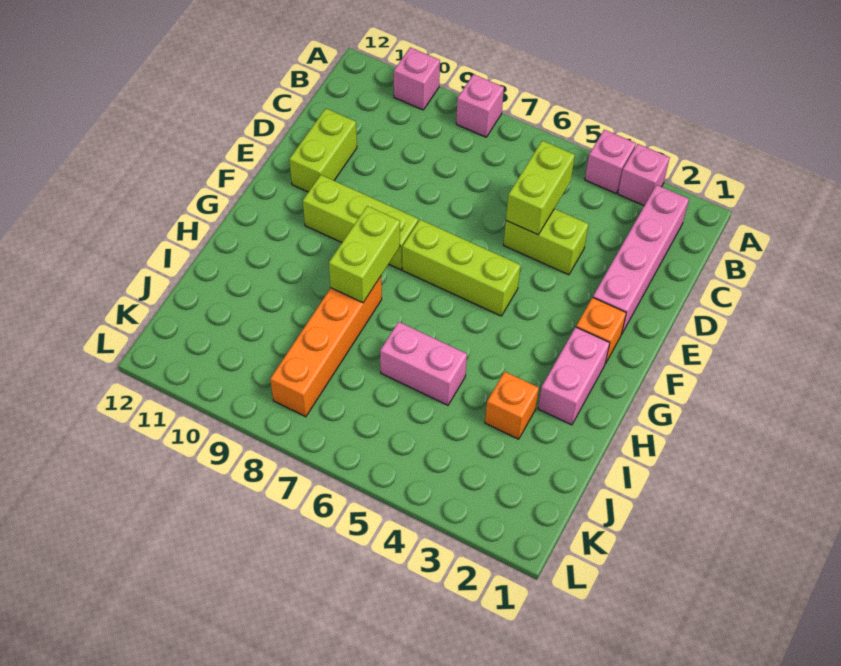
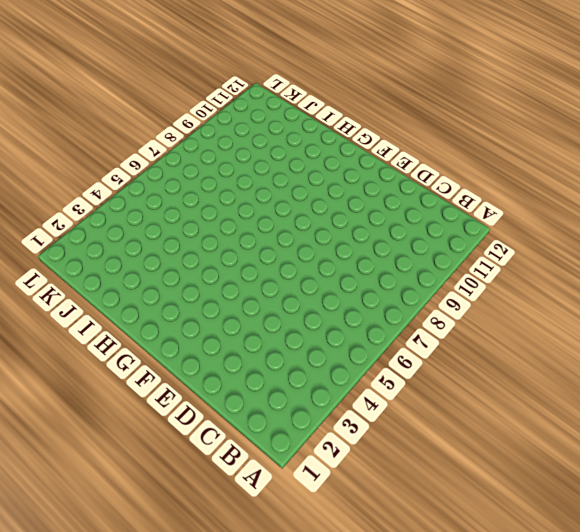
none -> pink 1x1 brick [618,144,670,206]
none -> pink 1x1 brick [585,130,636,193]
none -> pink 1x1 brick [456,74,504,137]

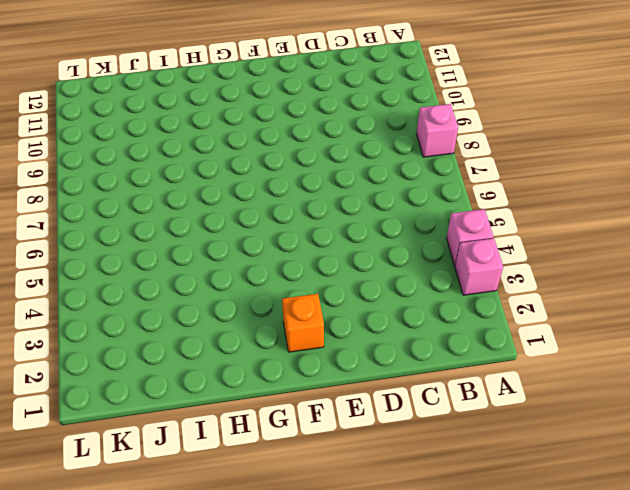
none -> pink 1x1 brick [394,47,440,110]
none -> pink 1x4 brick [593,185,689,333]
none -> lime 1x2 brick [504,209,589,275]

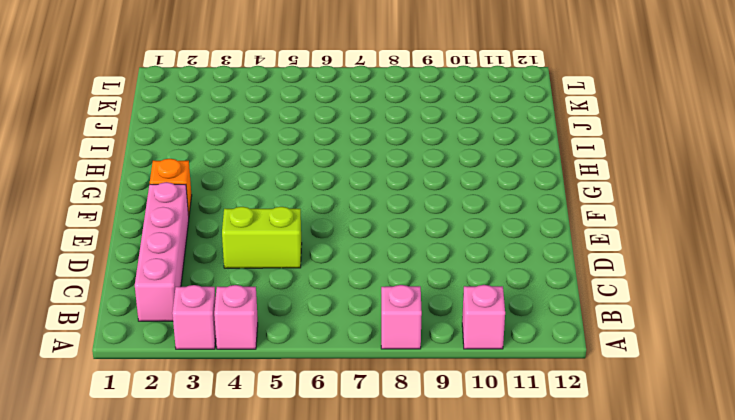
none -> lime 1x2 brick [289,109,357,192]
none -> lime 1x3 brick [402,220,520,316]
none -> lime 1x3 brick [303,175,418,270]

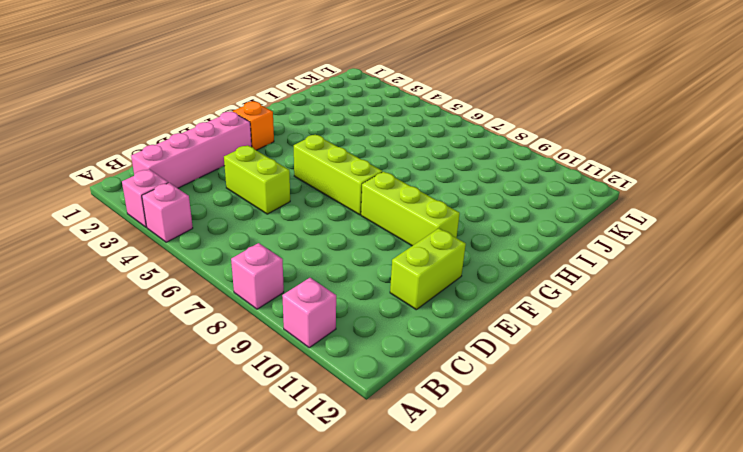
none -> pink 1x2 brick [538,327,610,425]
none -> orange 1x4 brick [270,276,382,417]
none -> orange 1x1 brick [485,372,539,439]

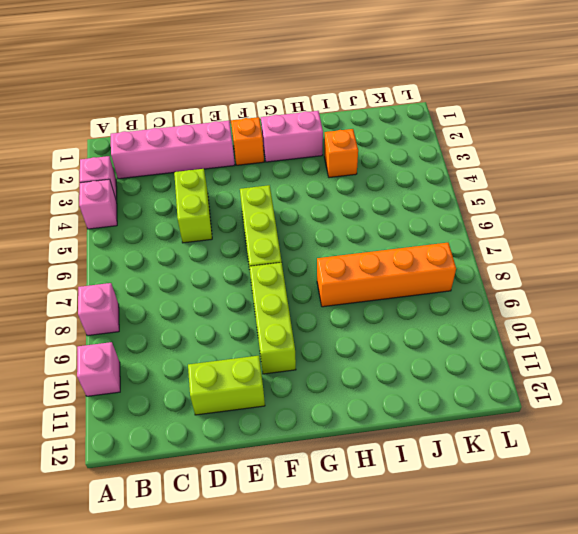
none -> pink 1x2 brick [380,322,467,405]
none -> lime 1x2 brick [506,141,575,235]
none -> lime 1x2 brick [329,206,400,303]

